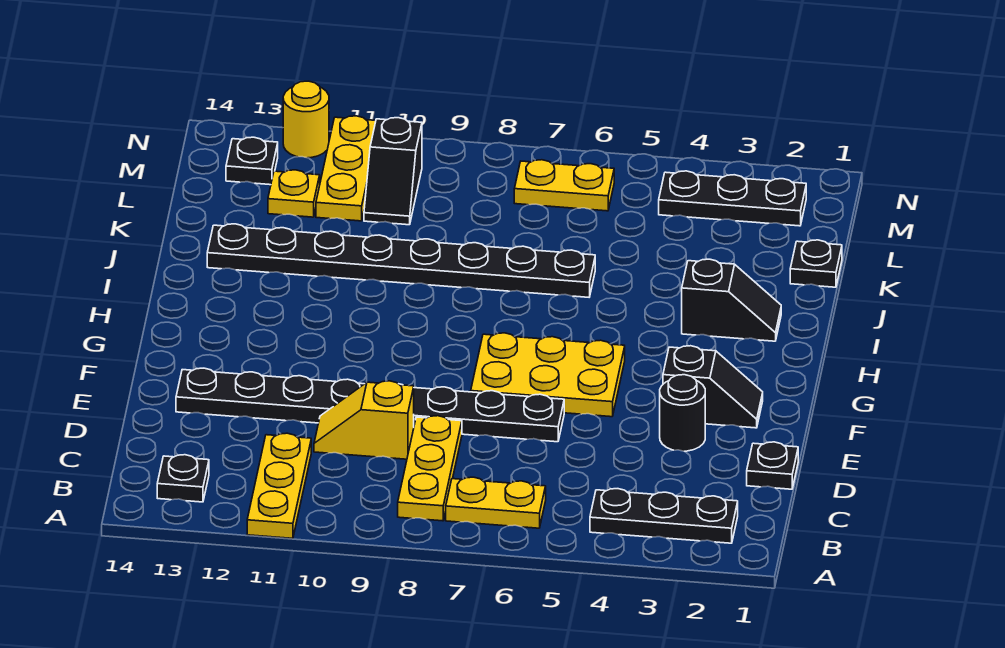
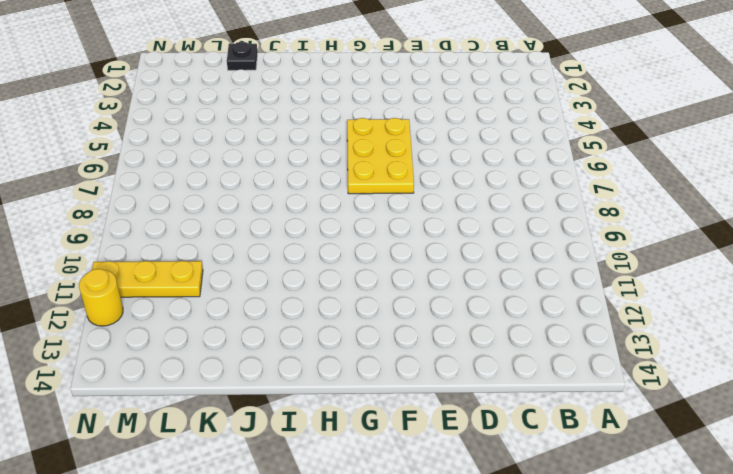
none -> yellow 1x3 plate [247,433,311,538]
none -> black 1x3 plate [590,489,738,543]
none -> yellow 1x2 plate [446,477,546,528]

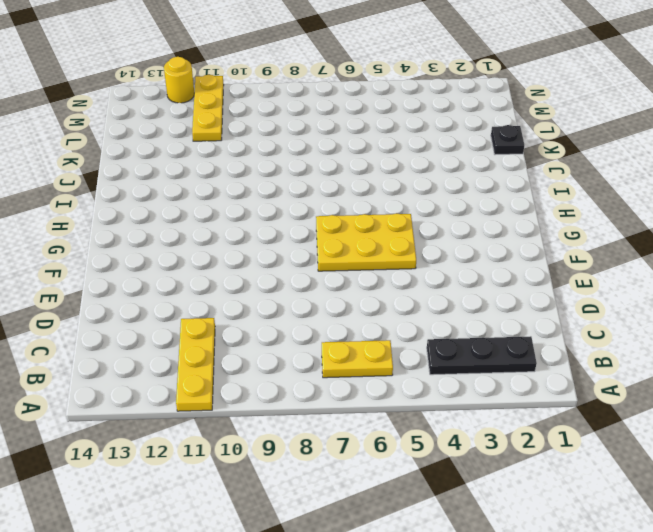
none -> yellow 1x3 plate [398,416,462,521]
none -> black 1x1 plate [157,455,209,502]
none -> black 1x1 plate [747,442,798,489]

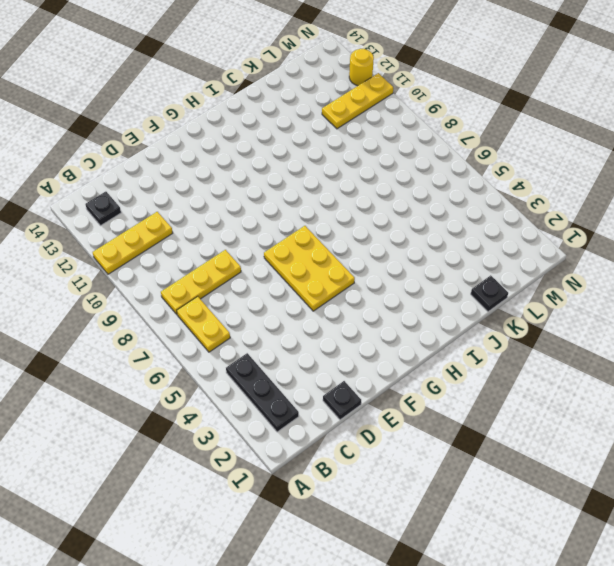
none -> yellow 1x2 slope [314,381,414,459]
none -> black 1x1 round brick [660,375,705,451]
none -> black 1x8 plate [176,368,564,442]

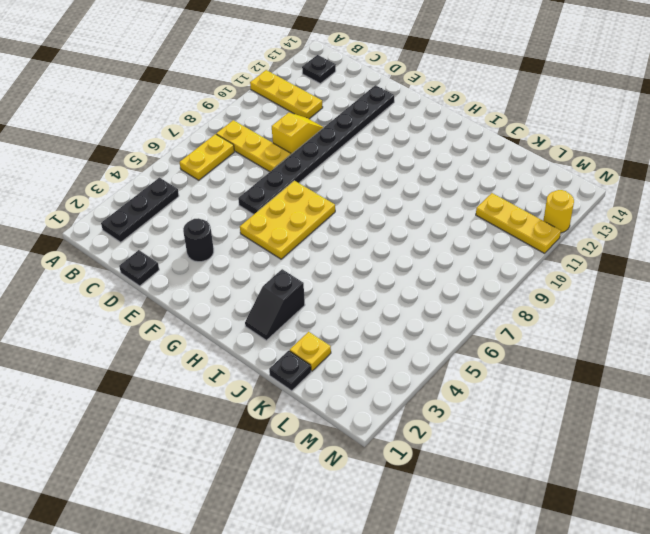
yellow 1x1 plate [290,332,331,371] -> yellow 1x1 plate moved to [268,170,320,217]
none -> black 1x2 slope [663,346,763,428]
none -> black 1x8 plate [207,224,595,297]
none -> black 1x2 slope [364,118,422,225]

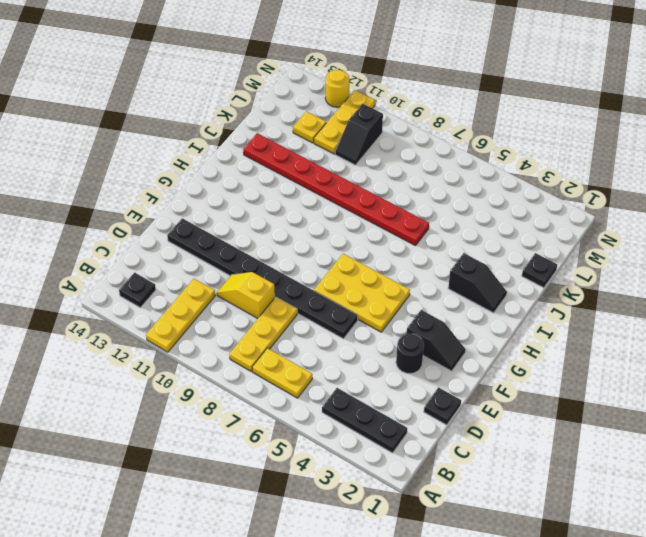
red 1x8 plate [243,133,429,246] -> black 1x8 plate [207,224,595,297]
none -> black 1x3 plate [659,171,806,226]
none -> yellow 1x2 plate [514,160,614,211]
none -> black 1x1 plate [226,137,278,185]

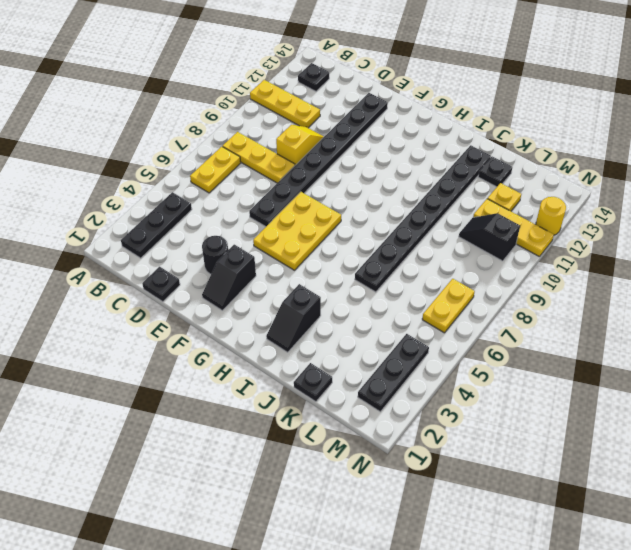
black 1x1 plate [478,157,512,187] -> black 1x1 plate moved to [226,137,278,185]

